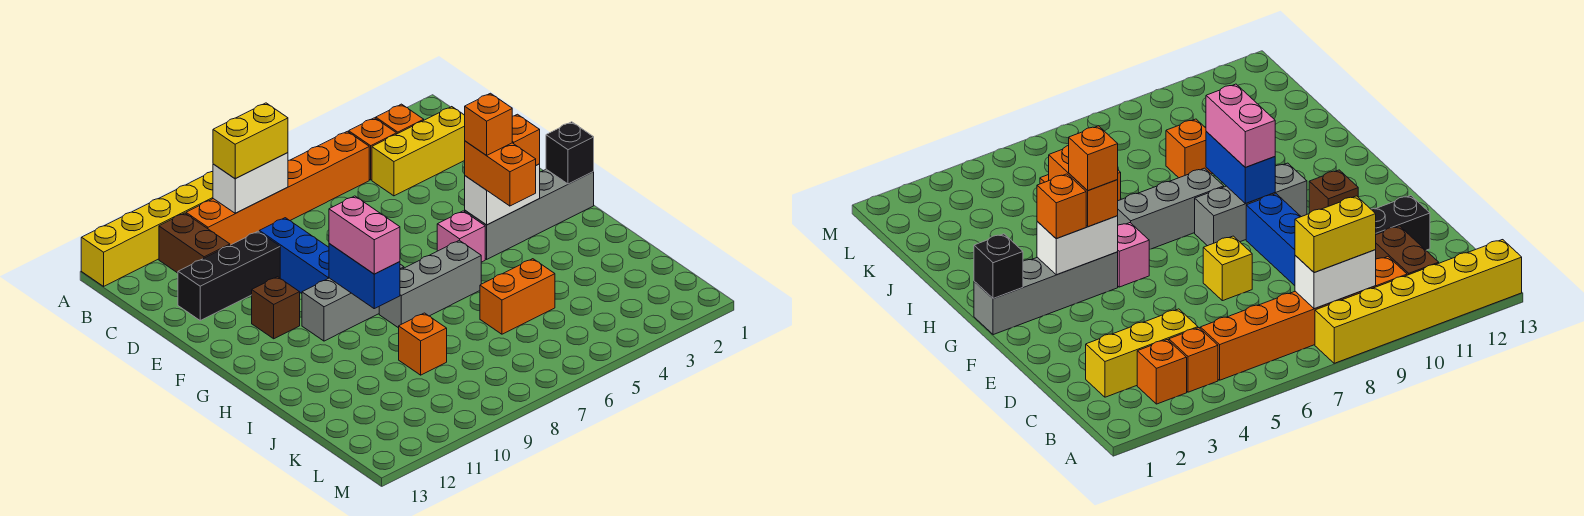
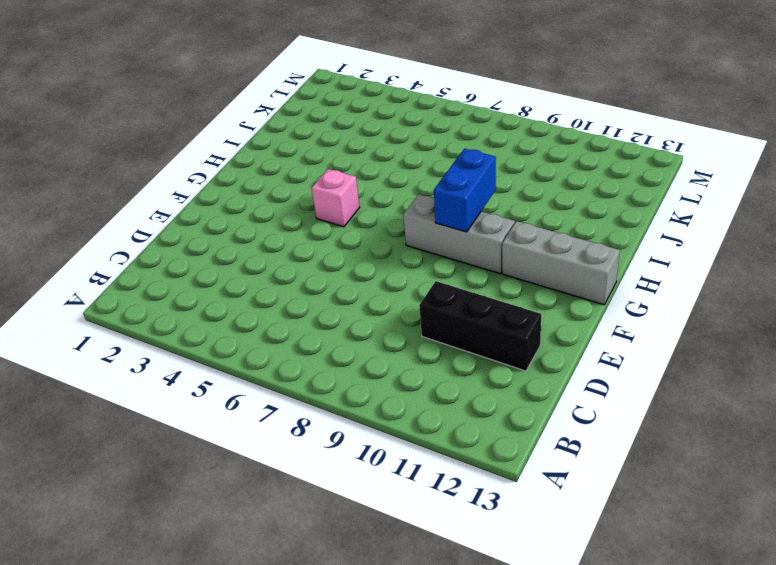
grey 1x3 brick [502,221,620,305] -> grey 1x3 brick moved to [379,240,481,328]
none -> yellow 1x6 brick [81,172,213,286]
none -> orange 1x1 brick [376,104,424,134]
none -> orange 1x1 brick [349,118,397,180]

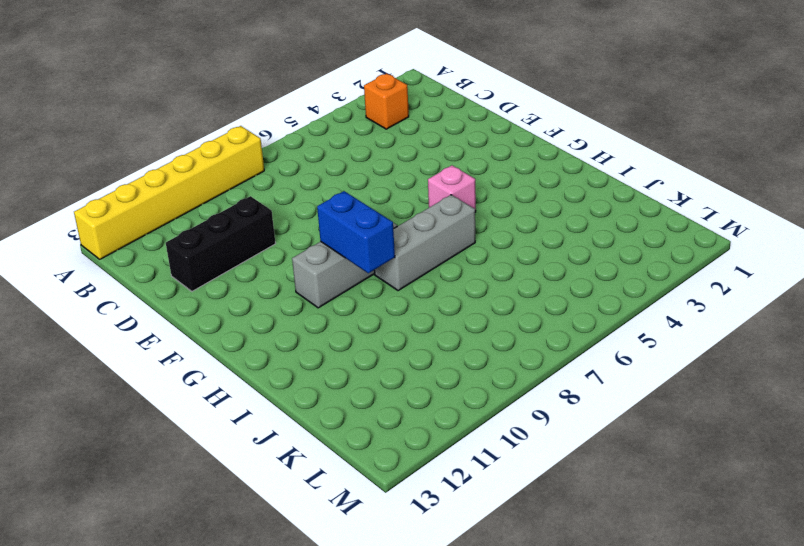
none -> orange 1x1 brick [349,118,397,180]
none -> orange 1x6 brick [186,131,369,245]
none -> brown 1x2 brick [159,213,230,273]

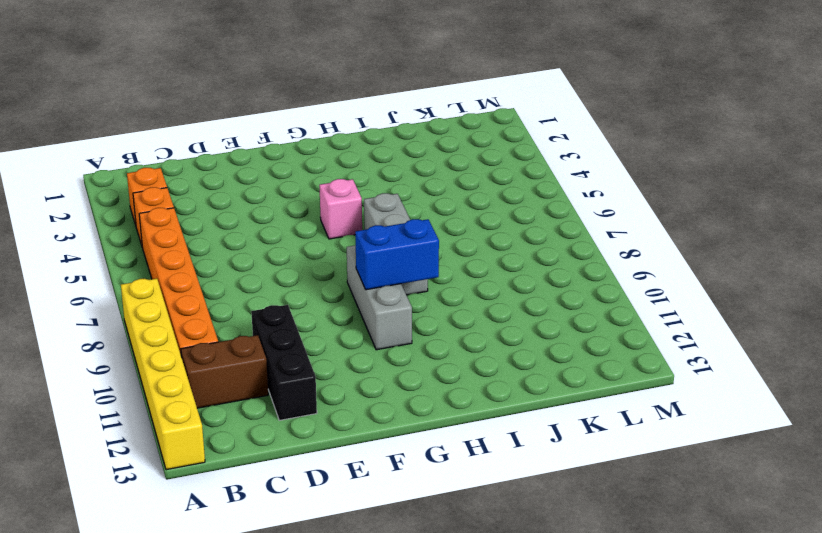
none -> yellow 1x3 brick [372,107,465,196]
none -> blue 1x3 brick [259,218,329,294]
none -> yellow 1x1 brick [1203,236,1252,301]

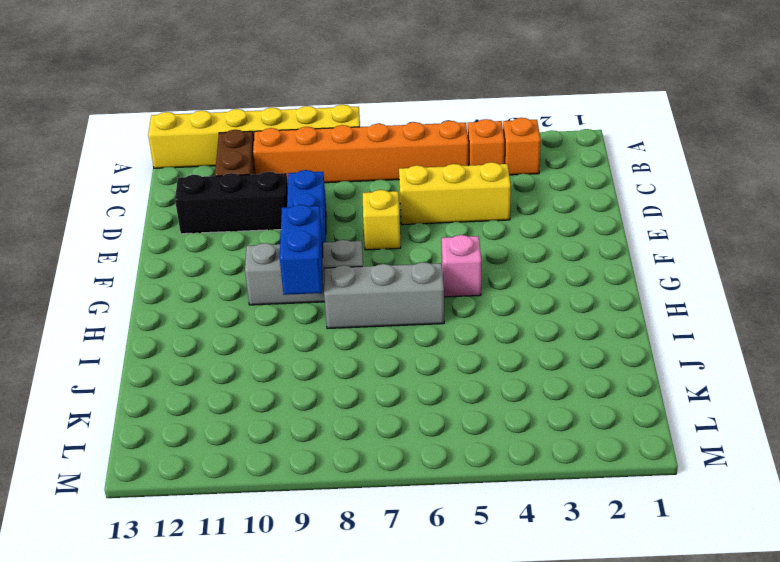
yellow 1x3 brick [399,162,511,225] -> yellow 1x3 brick moved to [372,107,465,196]
none -> brown 1x1 brick [252,277,300,339]
none -> grey 1x4 brick [465,169,594,259]
none -> orange 1x2 brick [480,259,555,334]

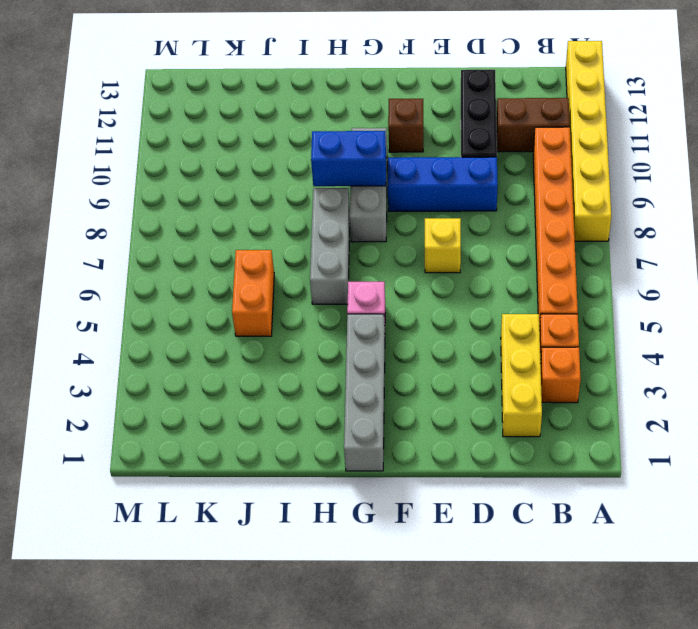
none -> orange 1x1 brick [399,313,447,375]
none -> white 1x2 brick [213,153,288,213]
none -> black 1x1 brick [546,122,594,184]

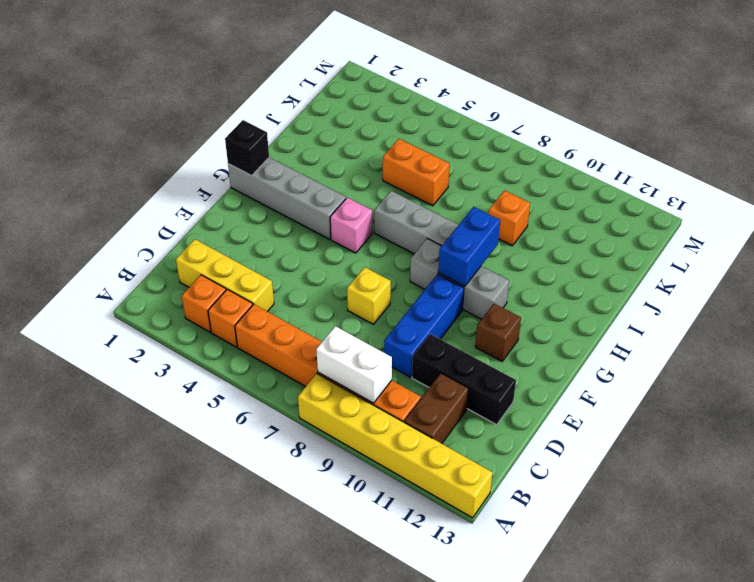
none -> white 1x2 brick [465,164,540,225]
none -> yellow 1x2 brick [213,103,288,178]
none -> orange 1x1 brick [512,114,540,165]

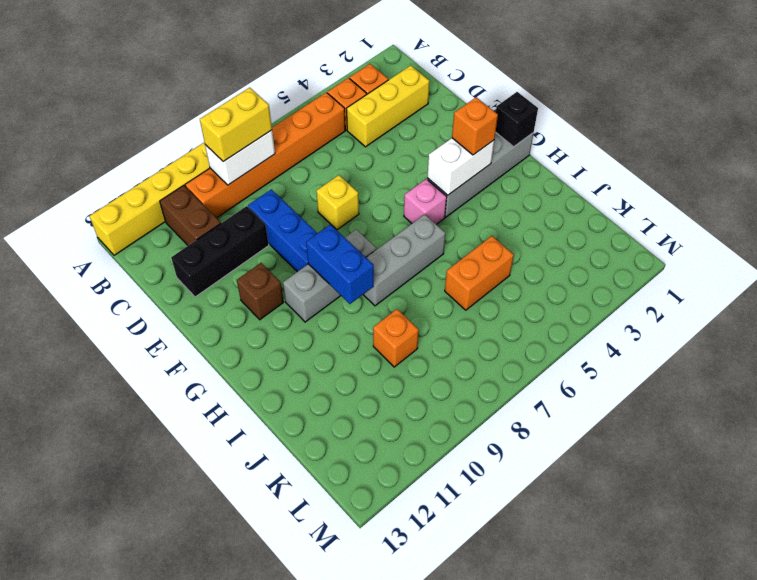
none -> orange 1x2 brick [465,141,536,206]
none -> pink 1x2 brick [329,196,400,274]
none -> orange 1x1 brick [465,93,512,156]

